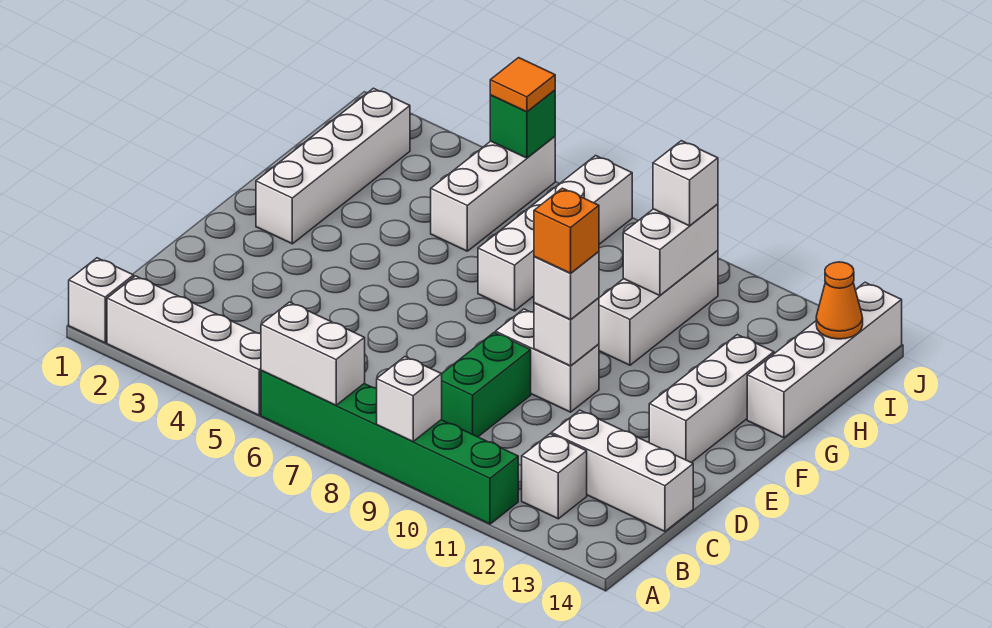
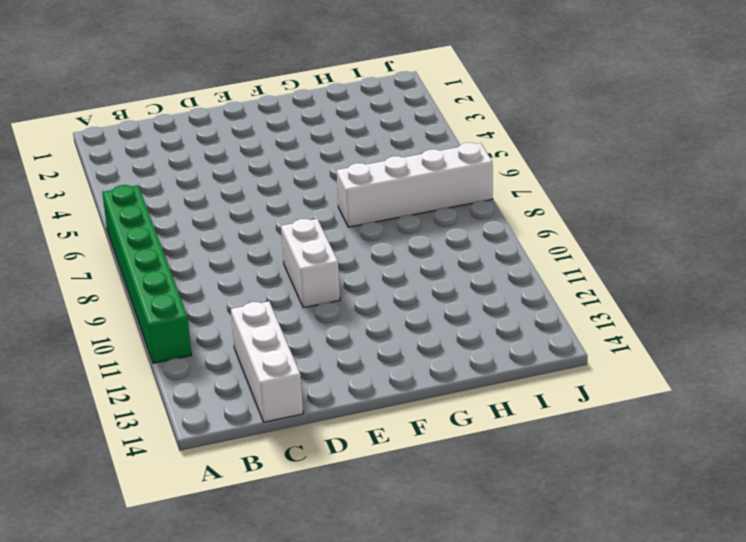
none -> white 1x1 brick [69,258,134,343]
none -> white 1x4 brick [107,276,261,415]
none -> white 1x1 brick [522,434,587,519]

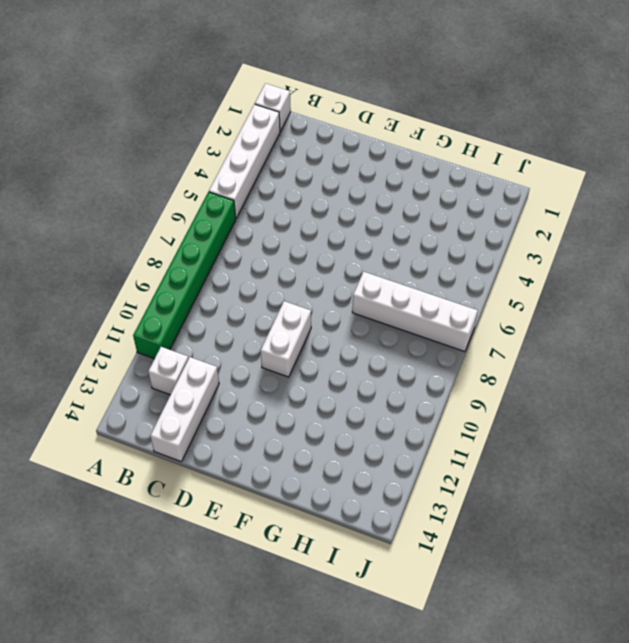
none -> green 1x2 brick [441,333,531,437]
none -> white 1x3 brick [649,335,774,463]
none -> white 1x4 brick [256,88,410,244]

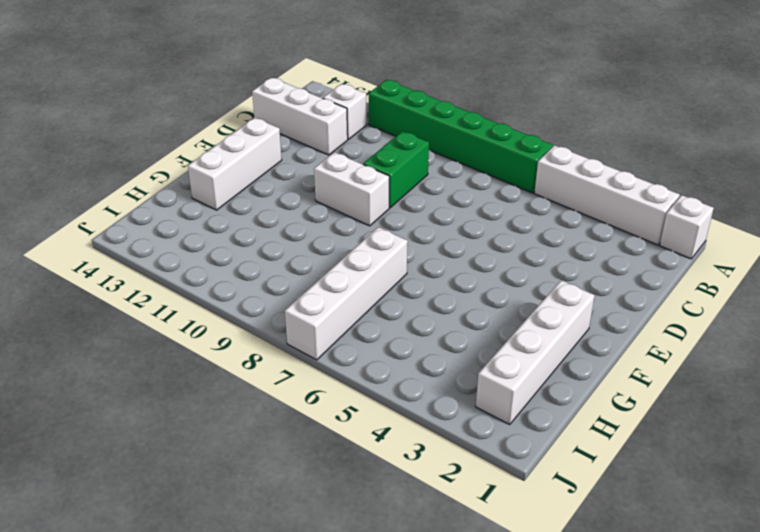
none -> white 1x3 brick [599,250,718,365]
none -> white 1x4 brick [747,282,902,438]
none -> white 1x3 brick [431,137,555,251]

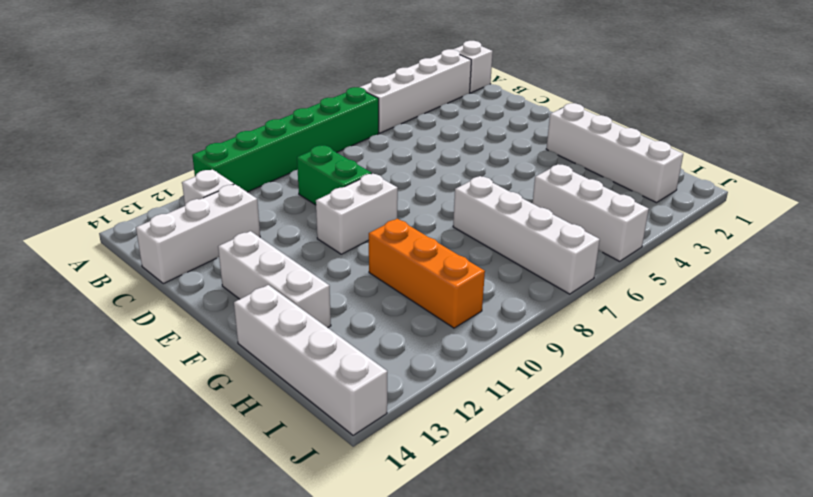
orange 1x3 brick [369,219,485,328] -> white 1x3 brick [599,250,718,365]
none -> white 1x2 brick [261,302,365,405]
none -> white 1x1 brick [377,357,442,441]
none -> white 1x1 brick [534,298,599,366]

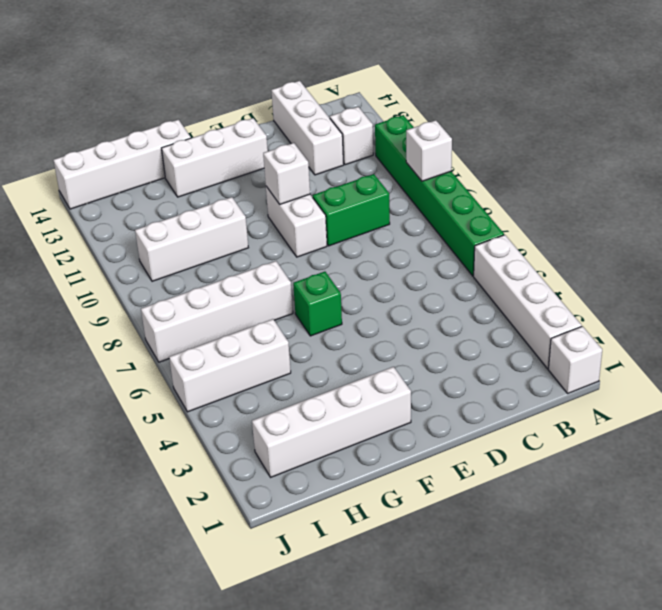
green 1x1 brick [293,272,342,336] -> green 1x1 brick moved to [490,90,555,158]
none -> white 1x2 brick [261,302,365,405]
none -> white 1x2 brick [623,204,718,296]
none -> orange 1x1 cone [816,262,863,339]

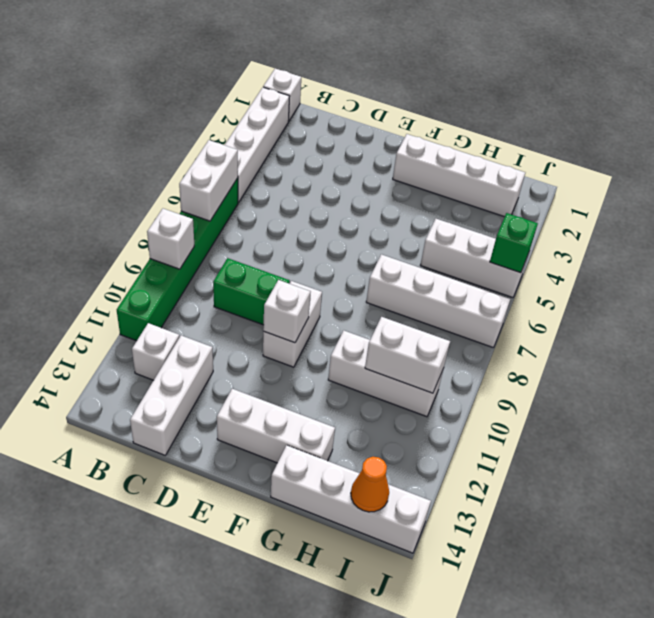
none -> white 1x1 brick [534,252,599,320]
none -> white 1x1 brick [653,141,718,226]
none -> orange 1x1 tile [490,58,555,112]

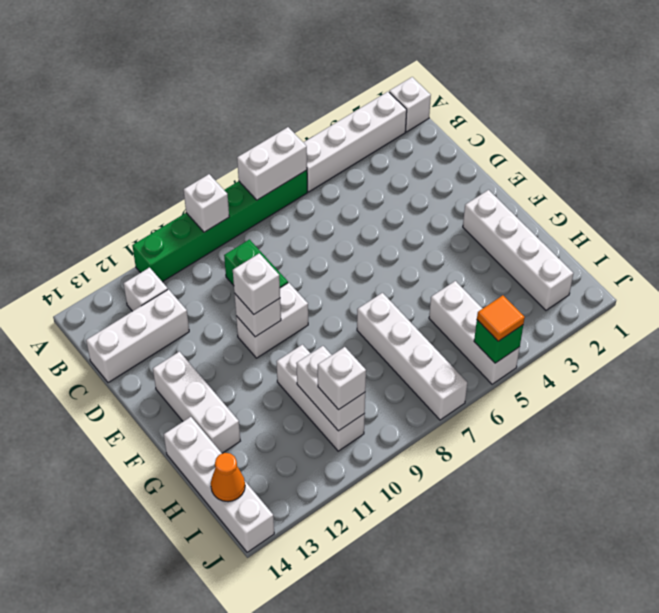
none -> orange 1x1 brick [534,188,599,273]

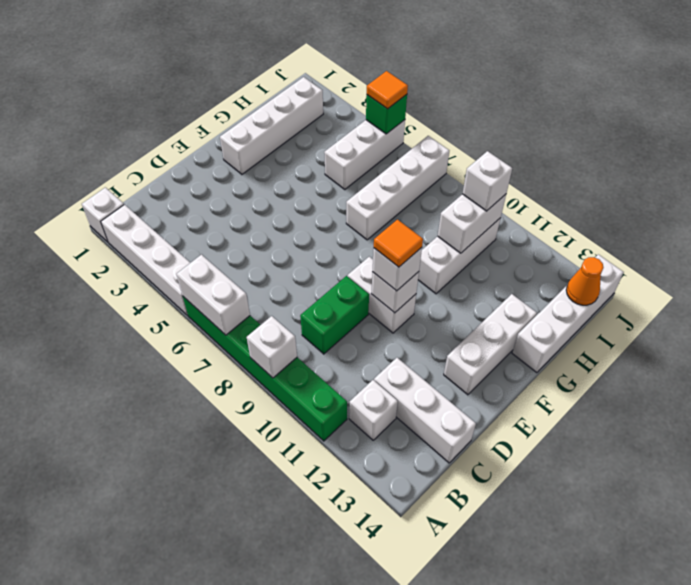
orange 1x1 tile [374,220,423,267] -> orange 1x1 brick [534,188,599,273]

